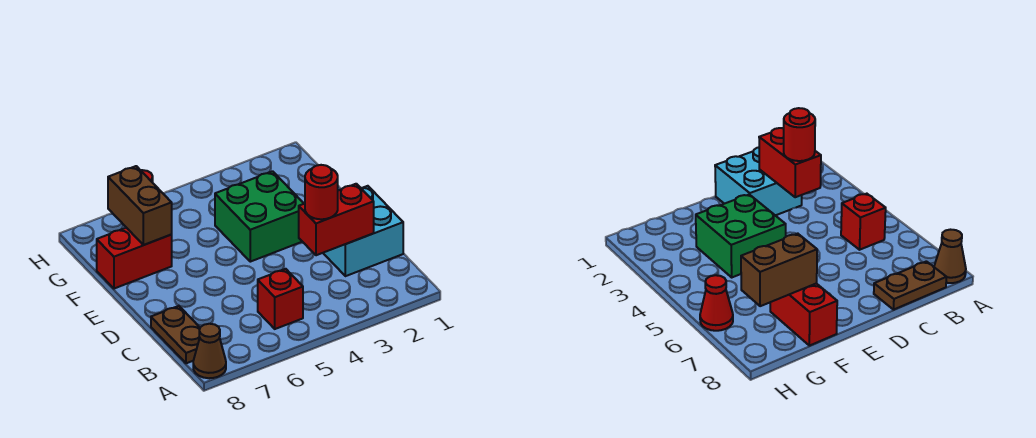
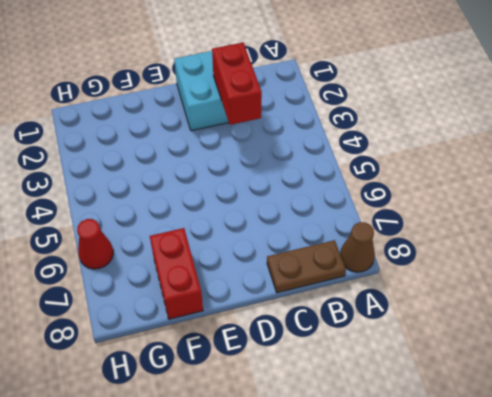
none -> red 1x1 brick [258,269,303,329]
none -> green 2x2 brick [215,171,304,262]

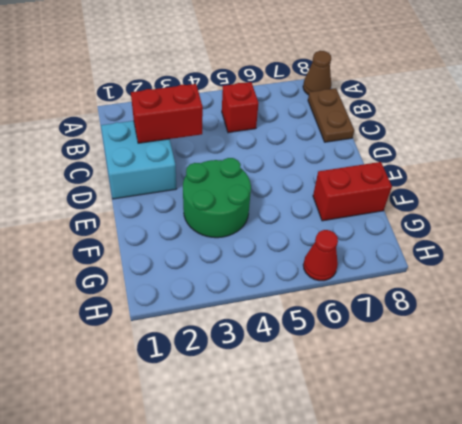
green 2x2 round brick [183,158,251,238] -> green 2x2 brick [215,171,304,262]
none -> brown 1x2 brick [108,166,172,245]
none -> red 1x1 round brick [305,165,338,219]

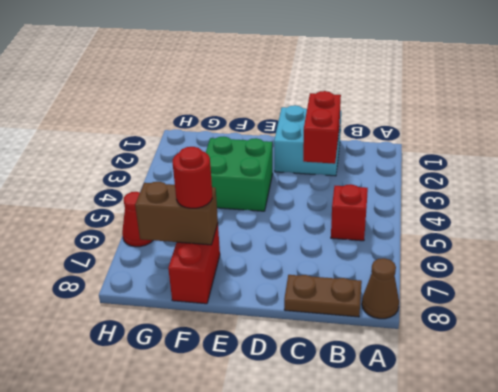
red 1x1 round brick [173,147,212,208] -> red 1x1 round brick moved to [305,165,338,219]

